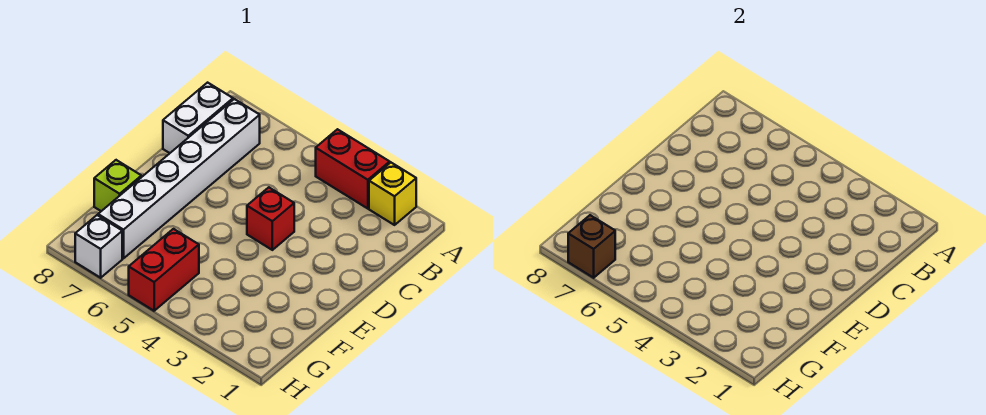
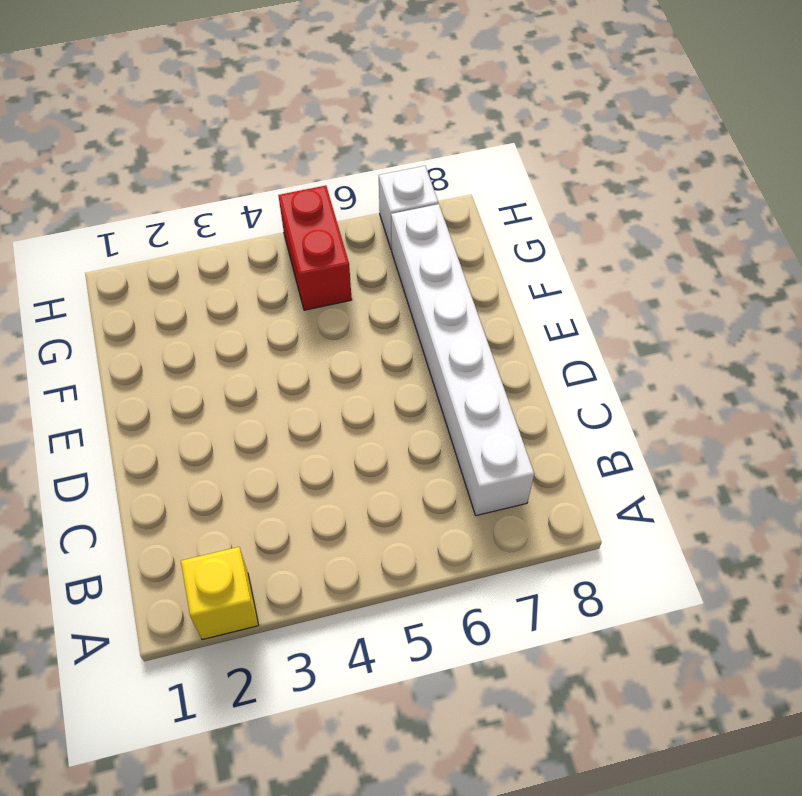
none -> red 1x2 brick [316,129,390,209]
none -> white 1x2 brick [163,83,233,153]

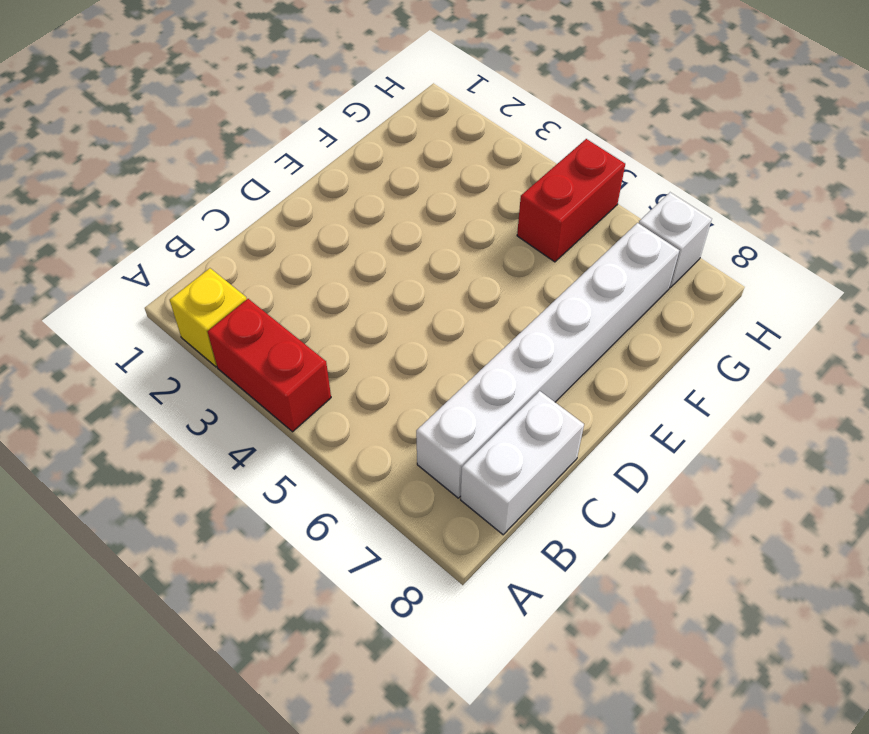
none -> red 1x1 brick [247,187,294,250]
none -> lime 1x1 brick [94,160,141,211]

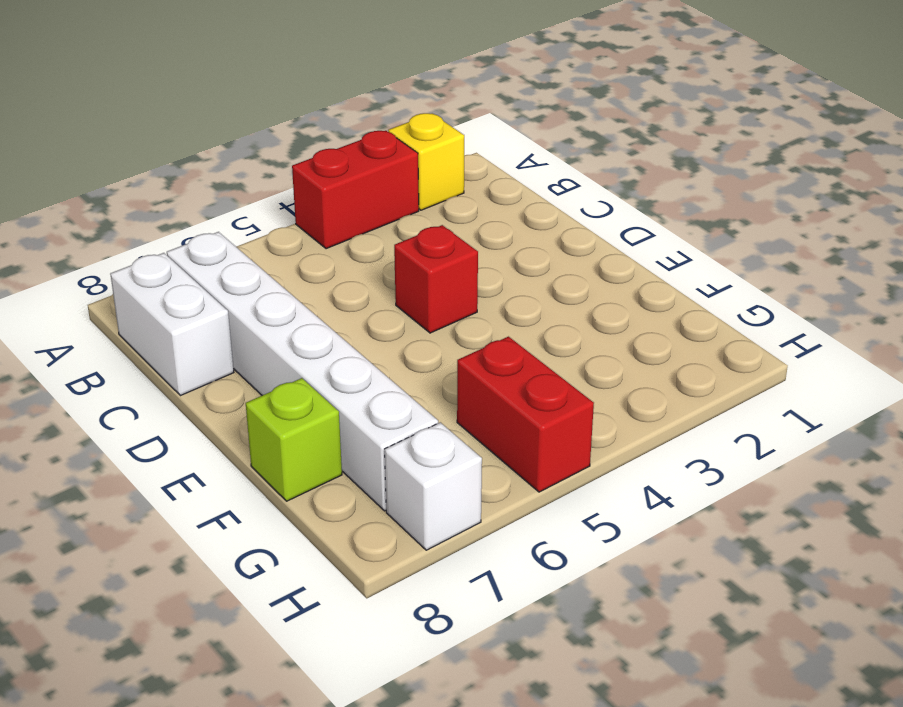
none -> brown 1x1 brick [568,215,615,278]

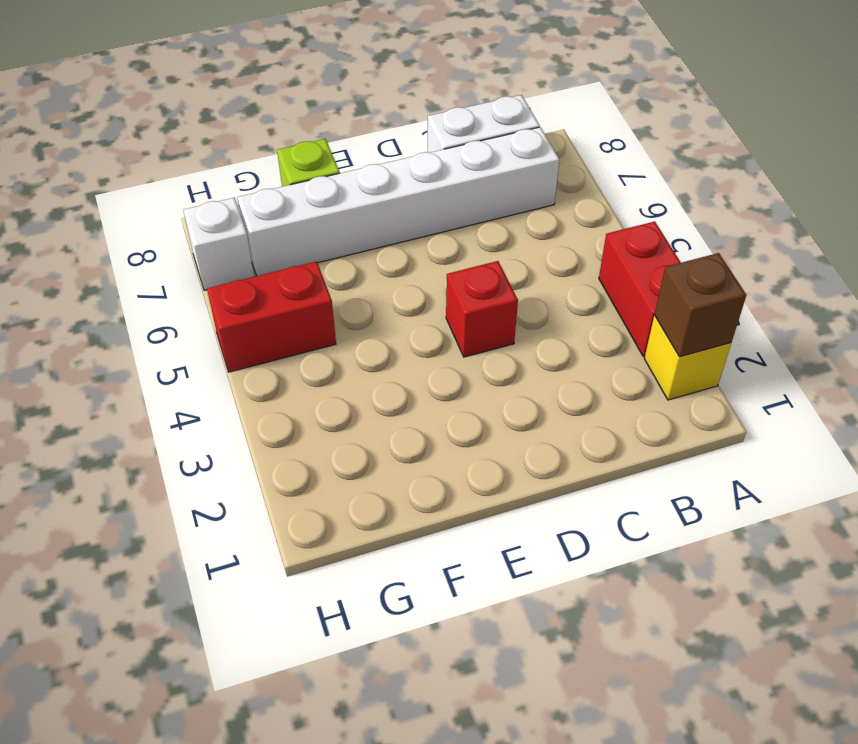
brown 1x1 brick [654,253,746,357] -> brown 1x1 brick moved to [568,215,615,278]

